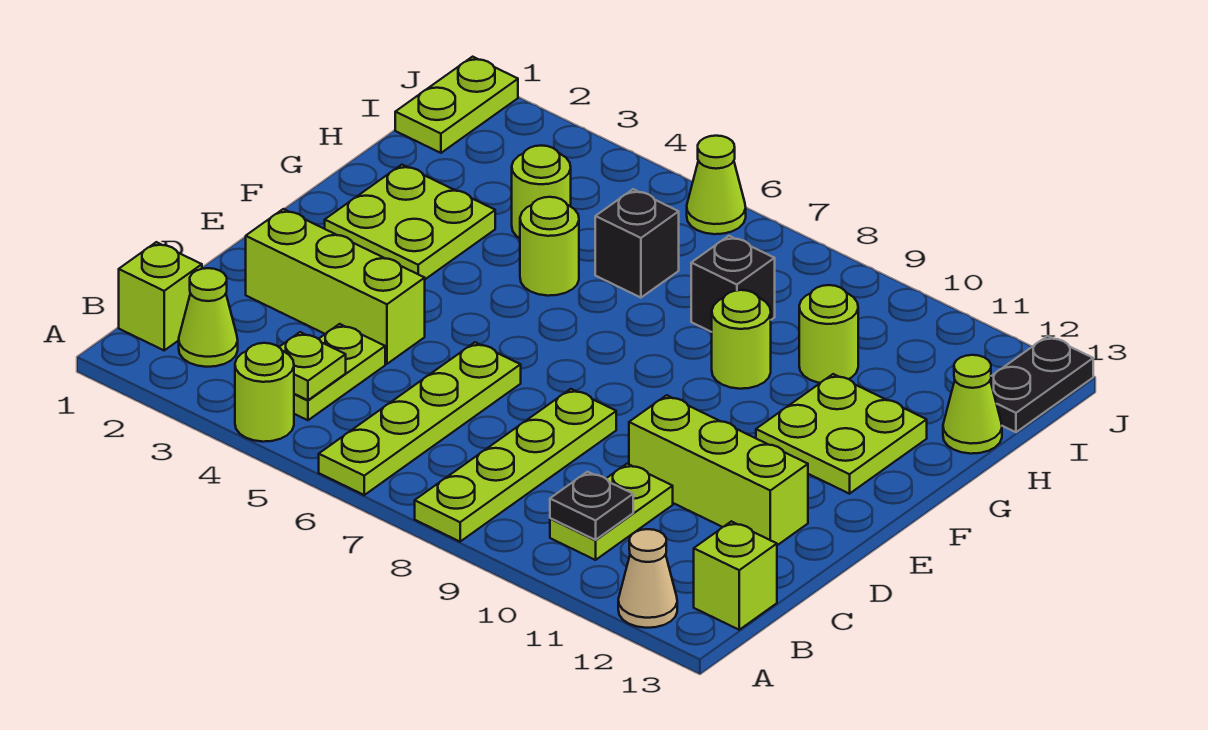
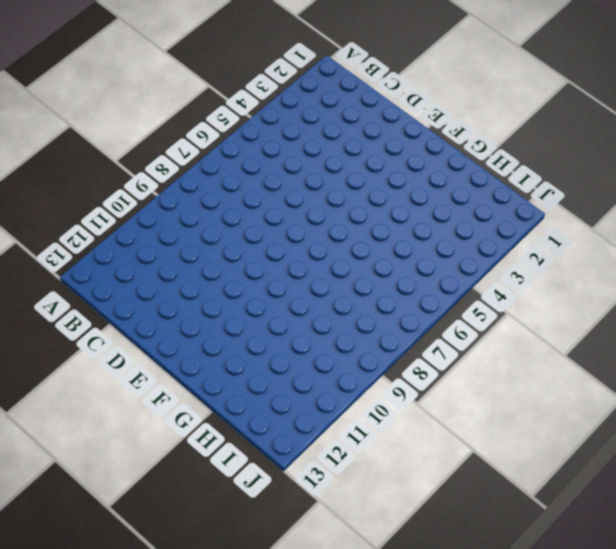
none -> lime 1x1 round brick [235,343,294,442]
none -> lime 1x4 plate [319,342,521,495]
none -> lime 1x4 plate [415,389,616,542]

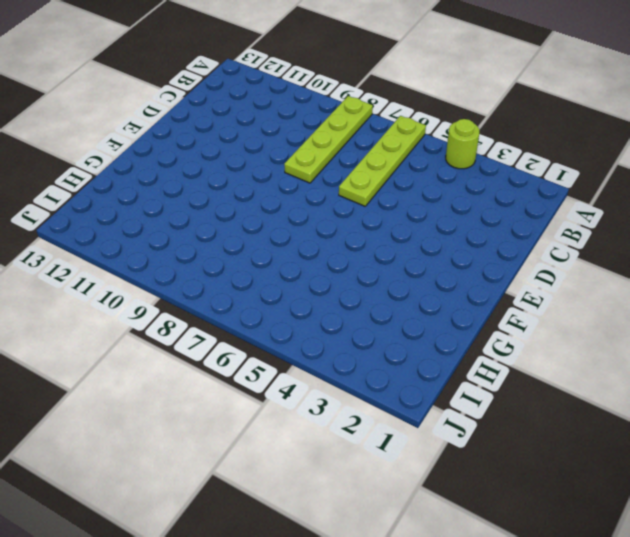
none -> tan 1x1 cone [618,529,677,628]
none -> lime 1x1 brick [119,242,202,350]
none -> lime 1x1 cone [179,268,238,367]

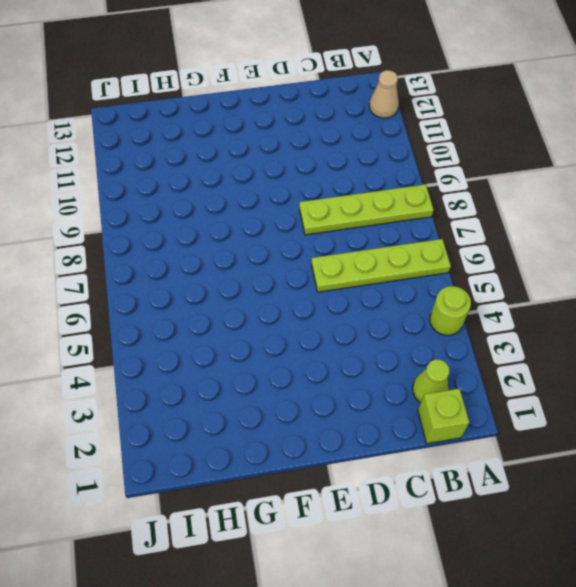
none -> lime 1x2 plate [294,324,385,420]
none -> lime 1x2 plate [550,464,673,560]
none -> lime 1x1 brick [694,521,777,630]

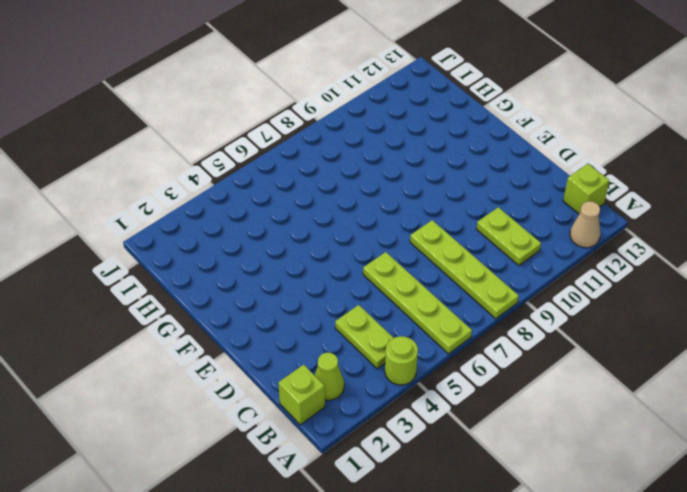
none -> lime 1x3 brick [246,209,425,364]
none -> lime 1x3 brick [629,395,808,545]
none -> lime 2x2 plate [325,165,495,279]

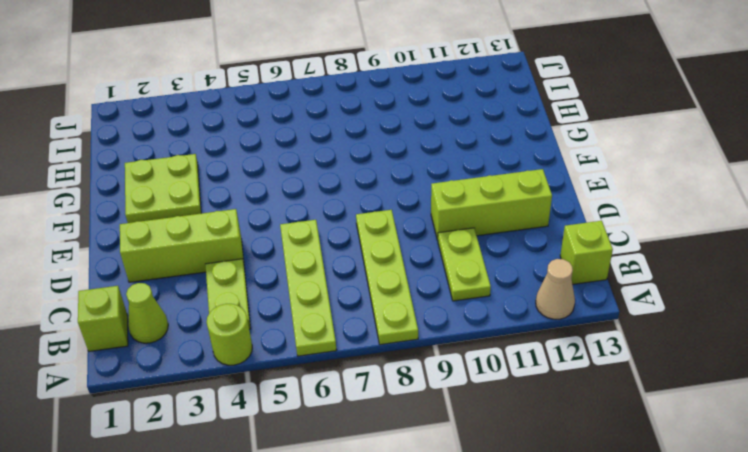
none -> lime 2x2 plate [756,374,927,494]
none -> lime 1x1 round brick [520,197,579,296]
none -> lime 1x1 round brick [712,290,771,389]

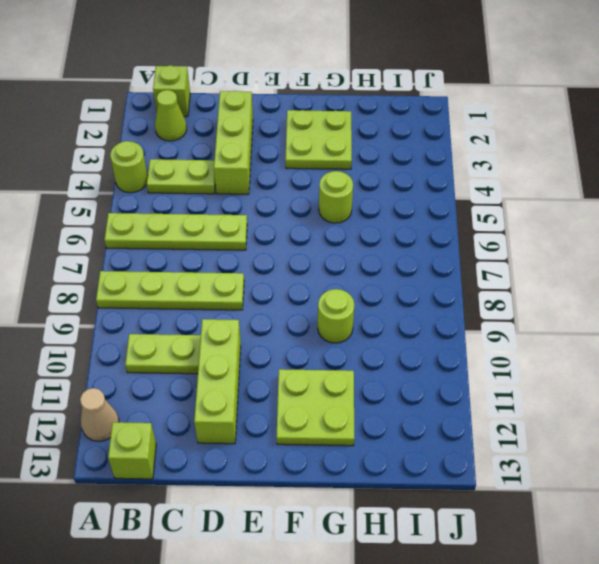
none -> lime 1x1 round brick [512,146,571,238]
none -> black 1x1 brick [595,189,679,298]
none -> black 1x1 brick [691,236,775,332]

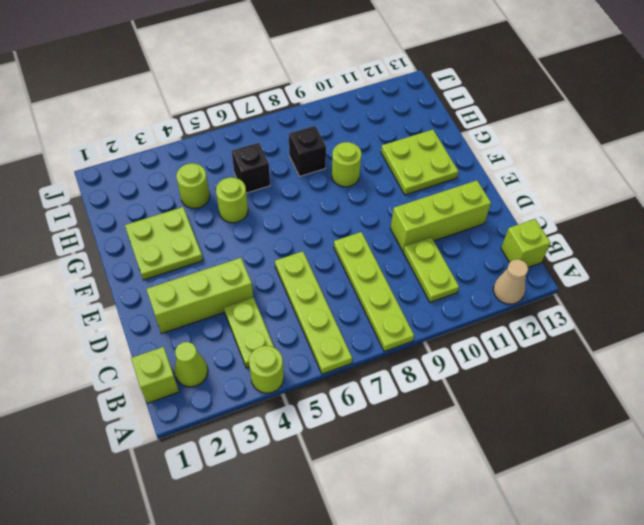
none -> lime 1x1 round brick [799,285,858,383]
none -> lime 1x1 cone [943,355,1002,454]
none -> lime 1x2 plate [395,57,518,153]

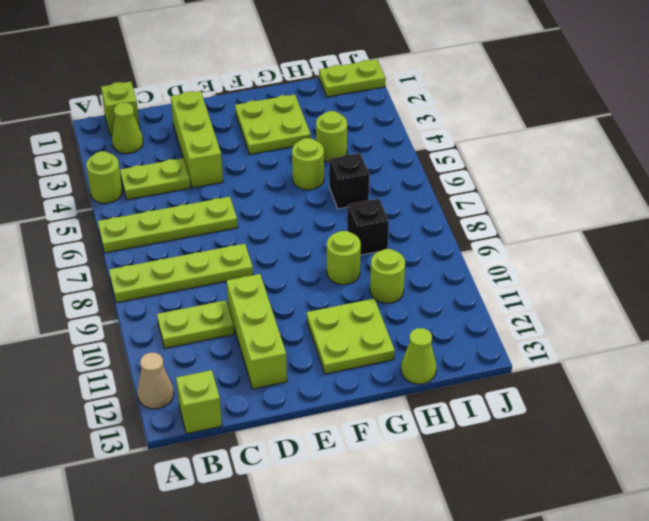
none -> black 1x2 plate [990,336,1093,432]
none -> lime 1x1 cone [687,136,746,234]
none -> lime 1x1 plate [279,332,346,400]

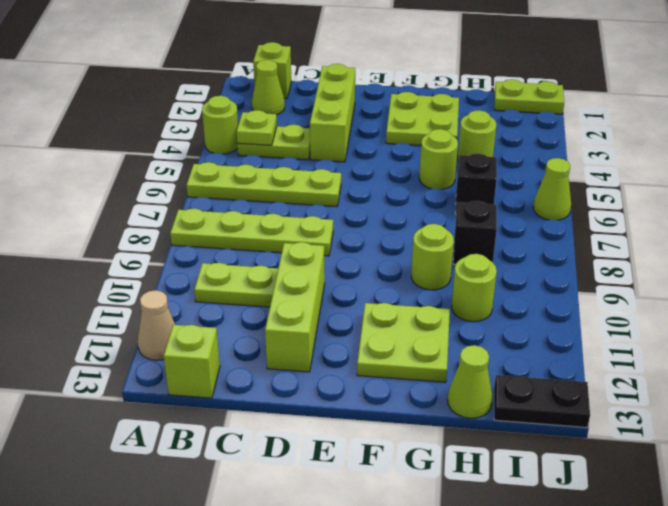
none -> black 1x1 plate [550,472,633,540]

